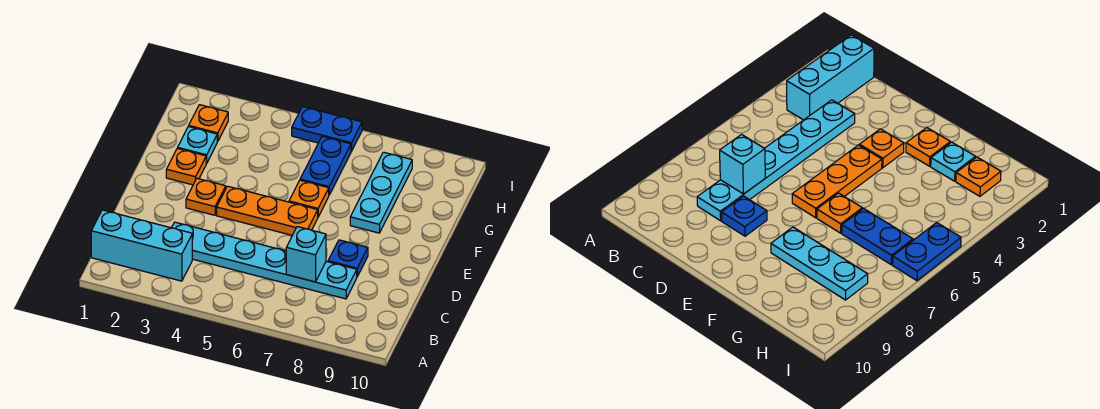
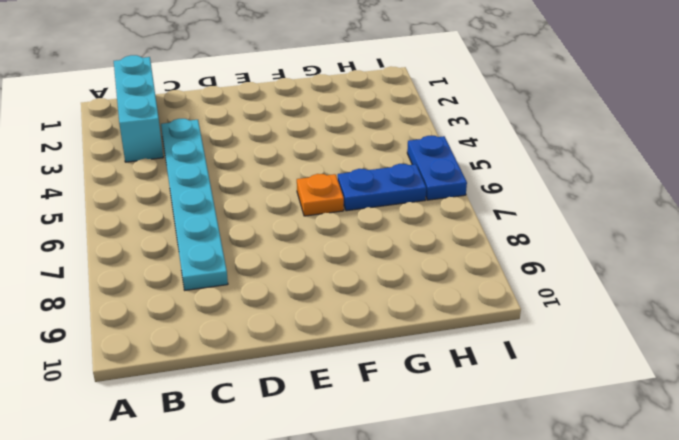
none -> blue 1x1 plate [328,240,368,276]
none -> orange 1x1 plate [186,178,226,215]
none -> orange 1x3 plate [217,186,318,235]

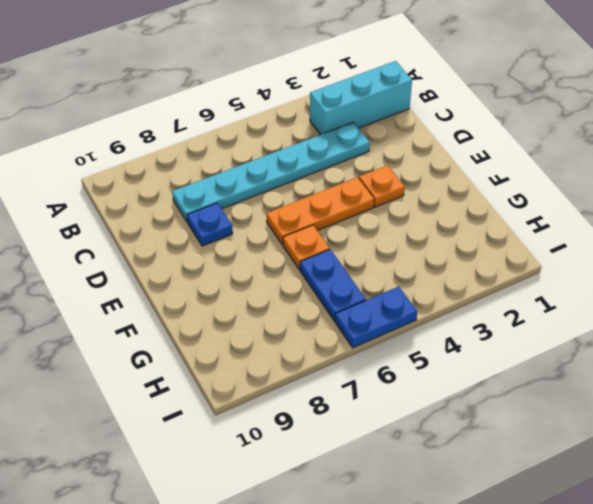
none -> orange 1x1 plate [166,148,207,185]
none -> cyan 1x3 plate [350,152,412,233]
none -> cyan 1x1 plate [178,126,217,163]

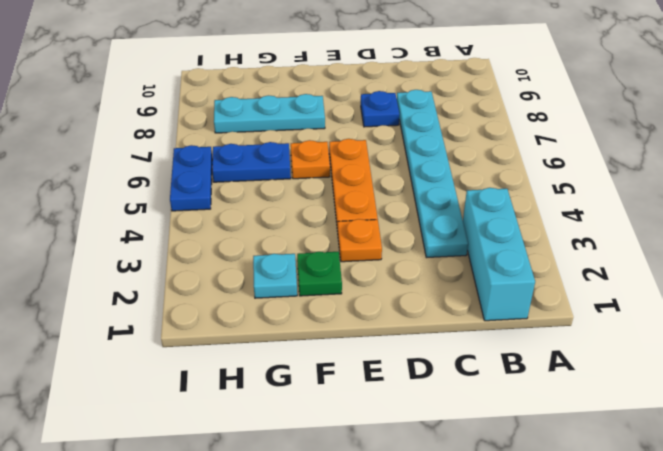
green 1x1 plate [297,252,342,296] -> orange 1x1 plate [166,148,207,185]
none -> orange 1x1 plate [189,105,228,142]
none -> cyan 1x1 brick [286,227,326,282]

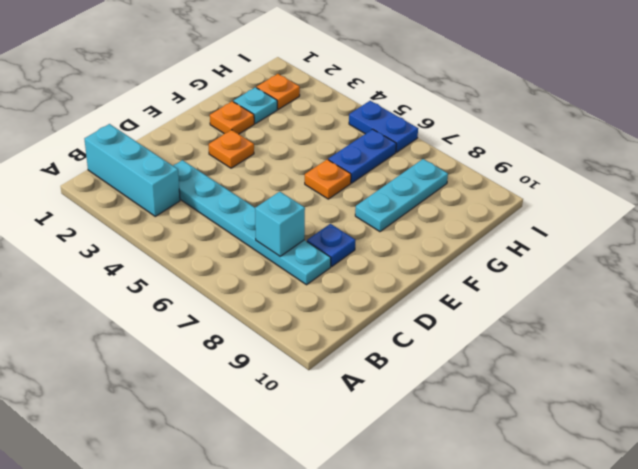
none -> orange 1x3 plate [217,186,318,235]

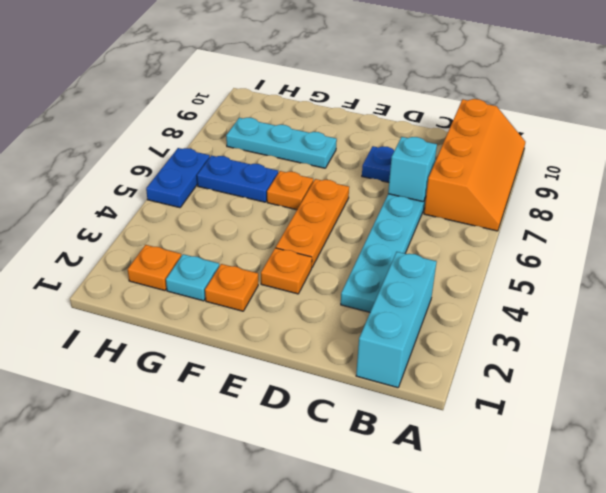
orange 2x4 slope [424,99,525,231] -> none

